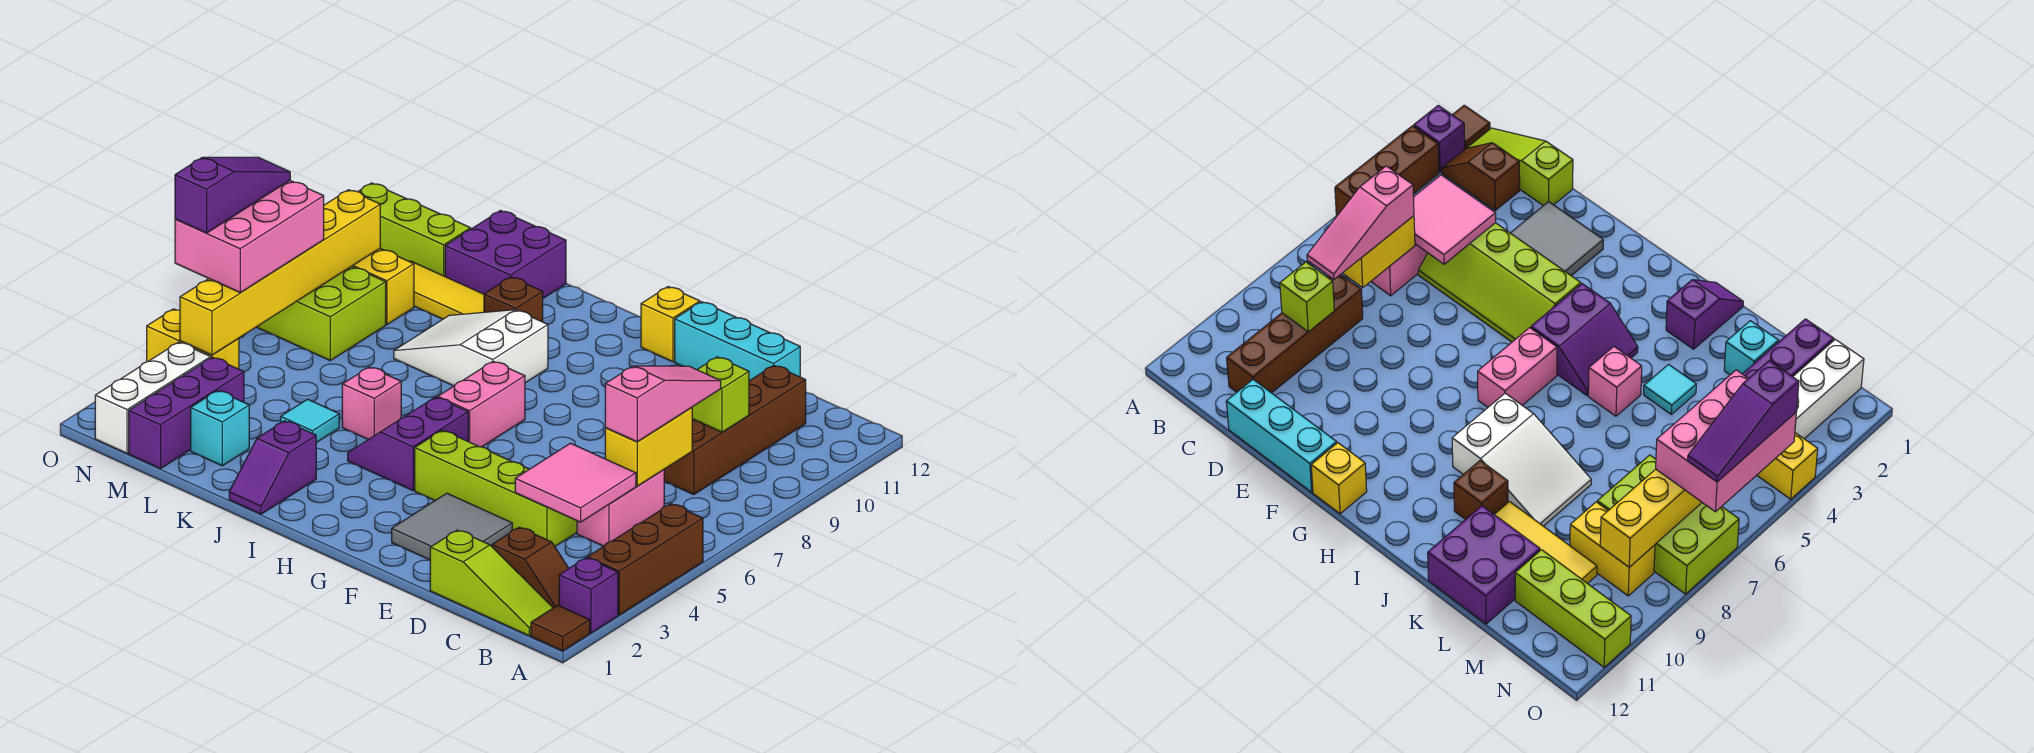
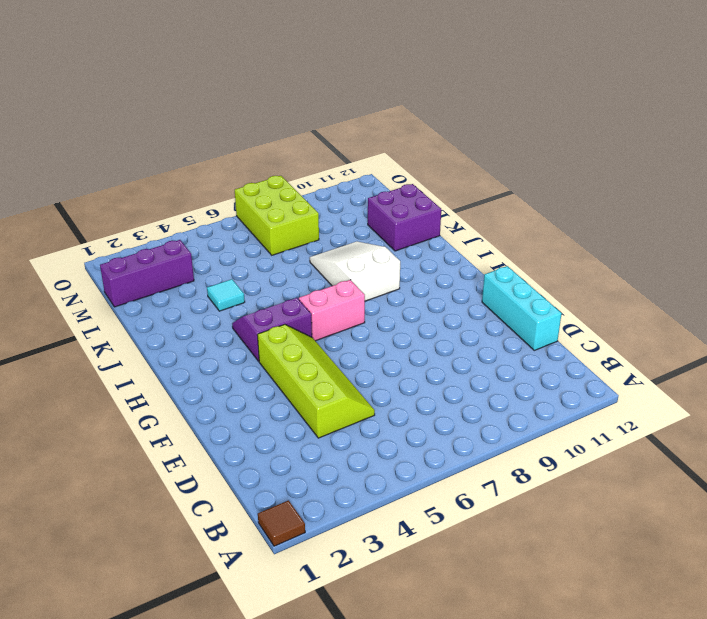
none -> purple 1x1 brick [559,558,618,633]
none -> brown 1x3 brick [587,504,703,615]
none -> lime 1x3 slope [430,530,553,636]
none -> brown 1x2 slope [492,527,569,608]

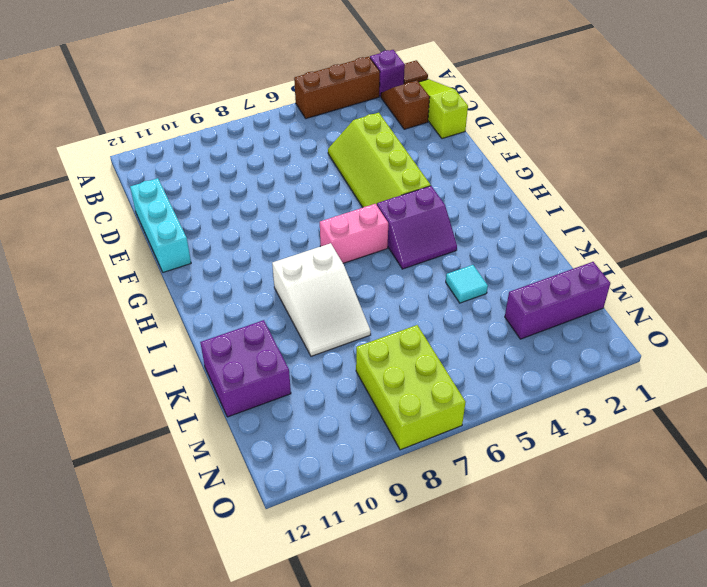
none -> pink 1x2 brick [577,470,664,546]
none -> brown 1x4 brick [664,365,806,495]
none -> grey 2x2 tile [392,493,512,560]
none -> yellow 1x1 brick [641,287,700,362]

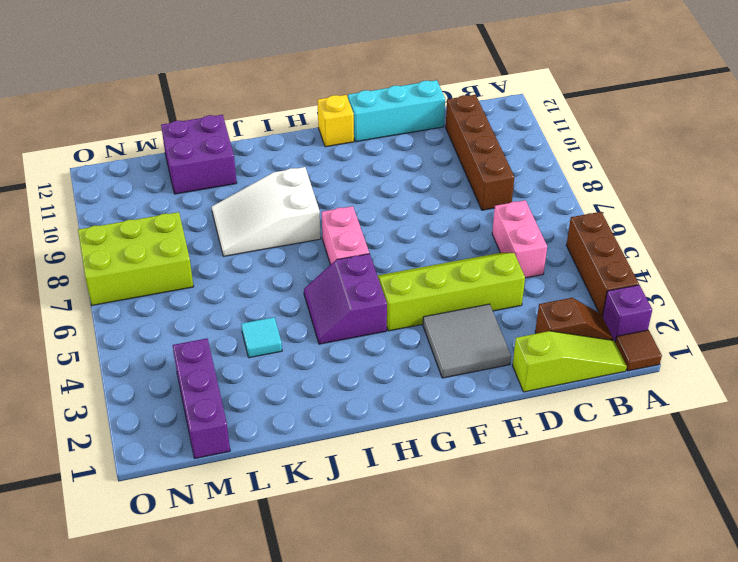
none -> purple 1x2 slope [229,421,316,514]
none -> pink 1x1 brick [342,367,401,440]
none -> brown 1x1 brick [484,277,543,322]
none -> yellow 1x3 tile [409,261,484,319]

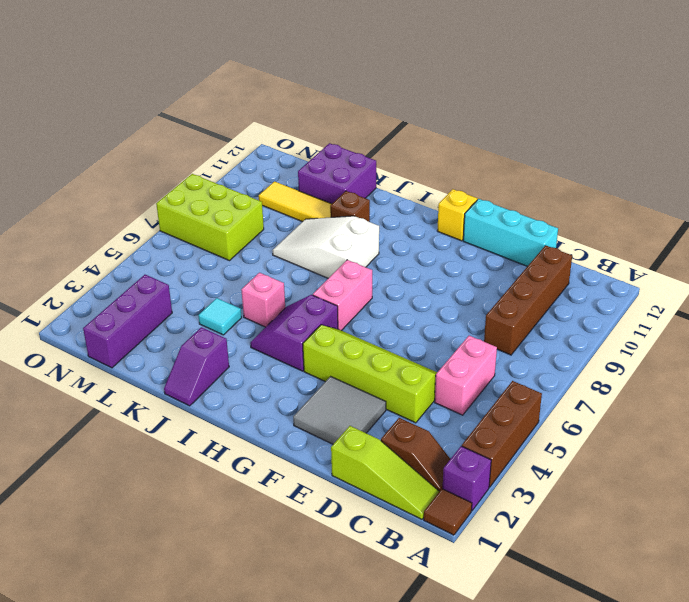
none -> cyan 1x1 brick [191,391,249,466]
none -> yellow 1x2 brick [352,249,414,325]
none -> lime 1x3 brick [358,183,471,276]
none -> white 1x3 brick [95,342,211,453]

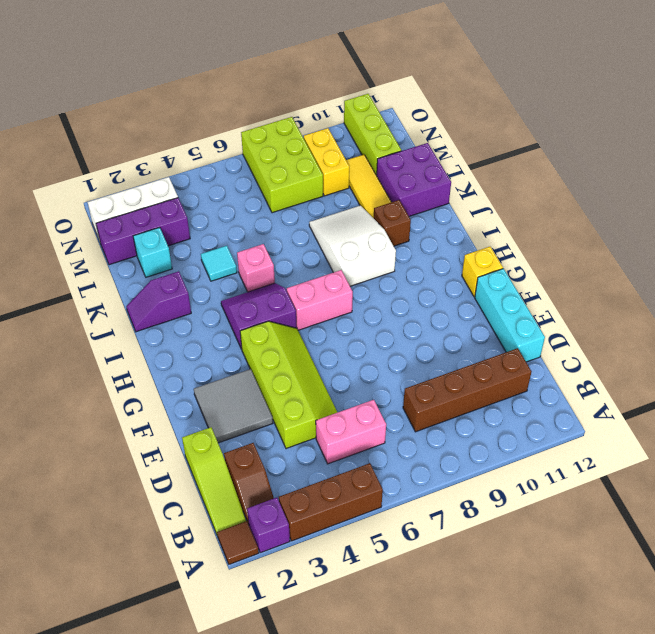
none -> yellow 1x2 brick [147,309,239,369]
none -> pink 2x2 tile [515,443,636,522]
none -> yellow 1x2 brick [605,407,692,486]
none -> lime 1x1 brick [692,357,749,432]

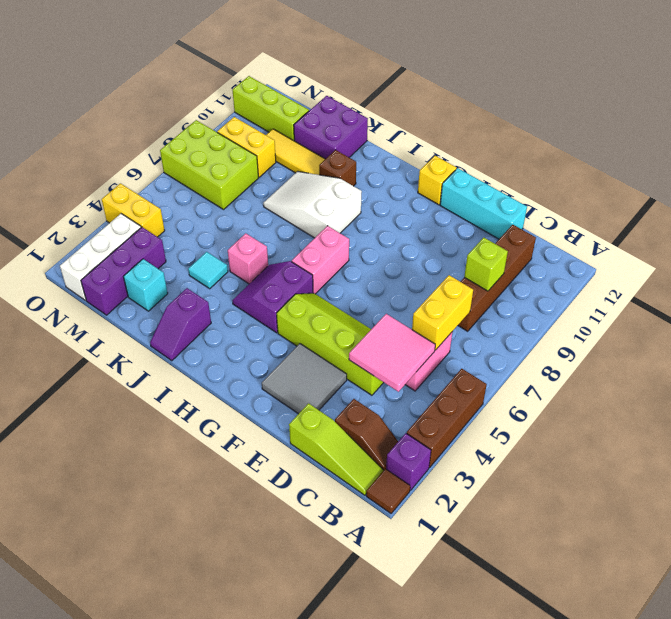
none -> yellow 1x6 brick [180,190,380,355]
none -> pink 1x3 slope [605,366,721,442]
none -> pink 2x3 brick [175,181,324,292]
none -> purple 1x3 slope [175,157,290,233]

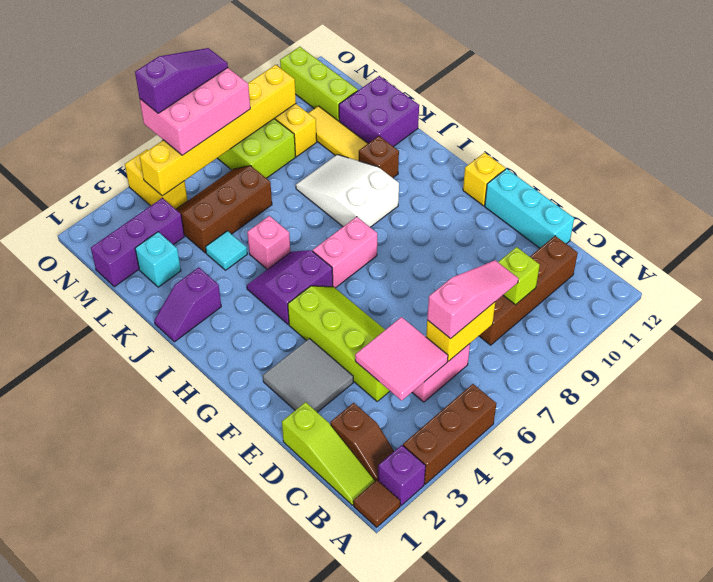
brown 2x3 slope [176,166,272,253] -> none
none -> white 1x3 brick [95,342,211,453]

